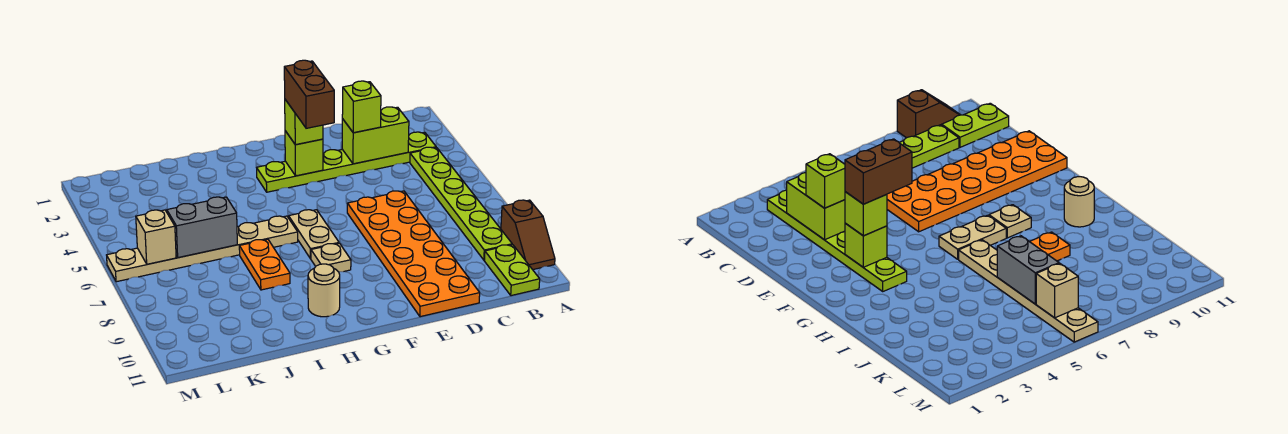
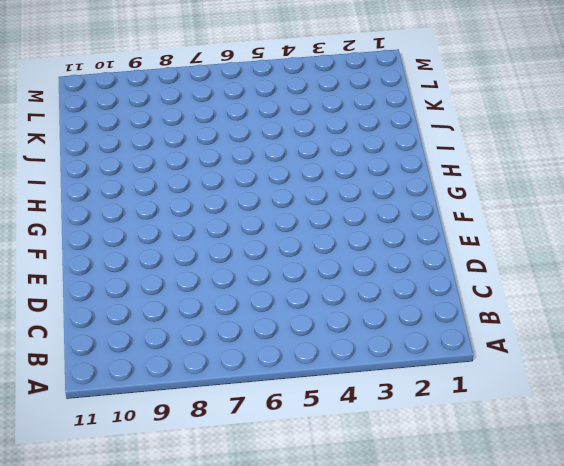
none -> brown 1x2 slope [501,200,555,270]
none -> lime 1x6 plate [257,132,436,192]
none -> lime 1x6 plate [410,147,512,260]

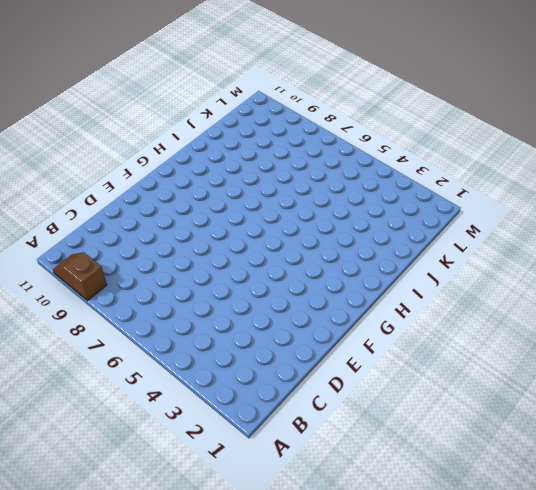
none -> lime 1x6 plate [257,132,436,192]
none -> lime 1x6 plate [410,147,512,260]
none -> lime 1x2 plate [484,245,540,296]

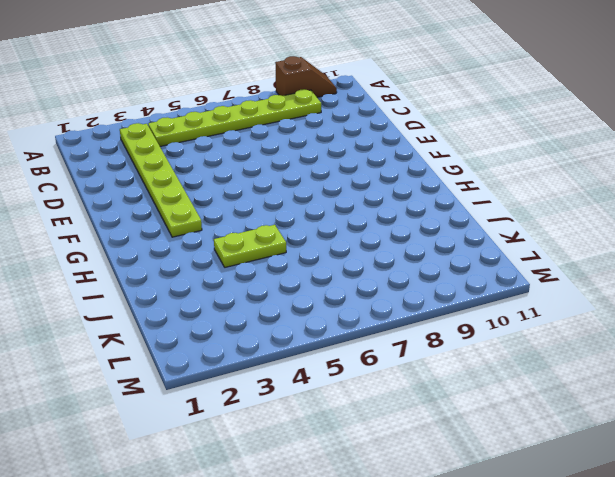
lime 1x2 plate [214,225,286,267] -> lime 1x2 plate moved to [484,245,540,296]
none -> orange 2x6 plate [347,191,480,317]
none -> tan 1x2 plate [289,210,339,259]
none -> tan 1x1 plate [311,243,351,272]

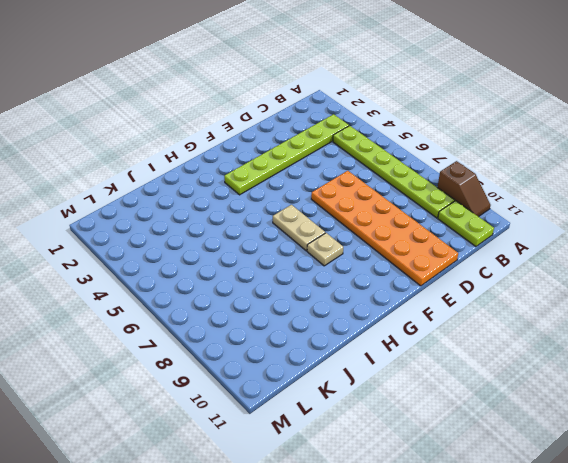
none -> tan 1x6 plate [107,216,298,282]
none -> tan 1x1 round brick [308,264,340,317]
none -> orange 1x2 plate [239,239,290,290]

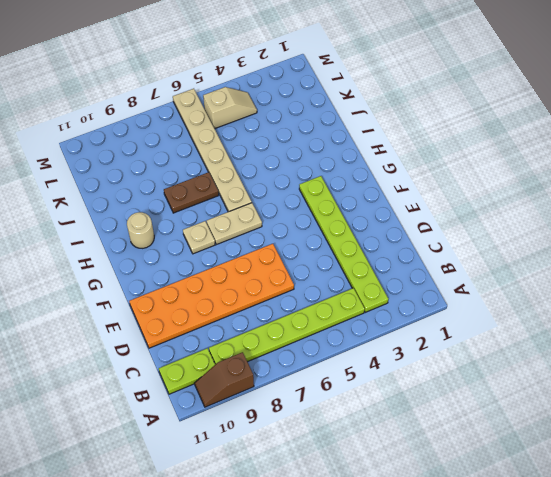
brown 1x2 plate [164,172,219,213] -> orange 1x2 plate [239,239,290,290]
tan 1x2 slope [203,87,257,129] -> none
none -> lime 1x2 brick [342,107,409,164]
none -> lime 1x1 brick [285,131,323,176]
none -> grey 1x2 brick [167,197,237,258]

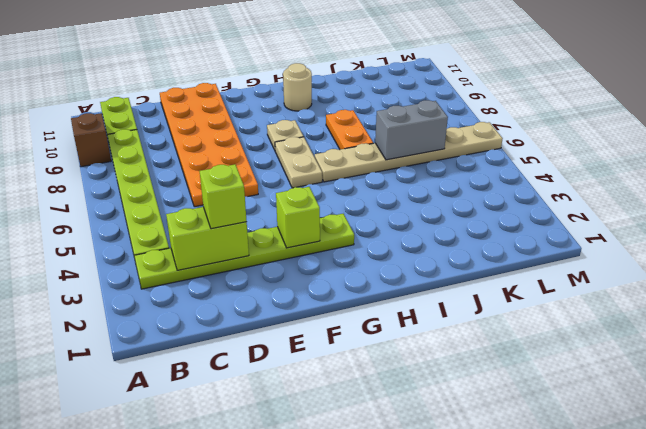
none -> tan 1x1 brick [136,210,176,264]
none -> lime 1x1 brick [285,100,323,145]
none -> brown 1x2 brick [284,60,334,128]

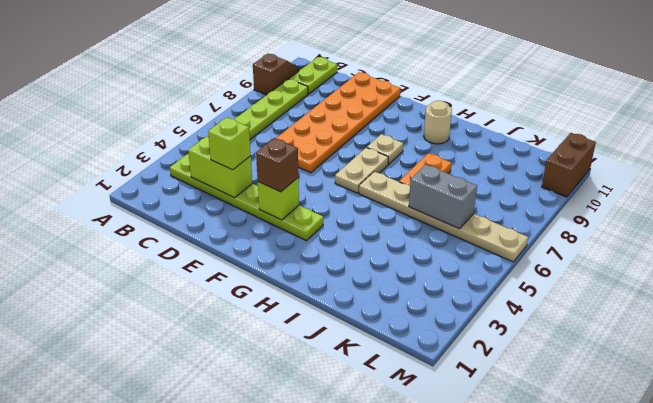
brown 1x1 brick [256,138,298,192] -> lime 1x1 brick [285,100,323,145]
brown 1x2 brick [542,133,596,197] -> brown 1x2 brick moved to [284,60,334,128]
none -> tan 1x1 brick [136,210,176,264]

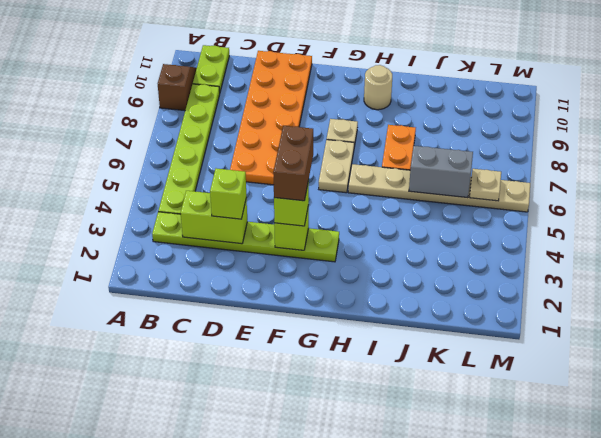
tan 1x1 plate [470,169,501,201] -> tan 1x1 brick [136,210,176,264]

